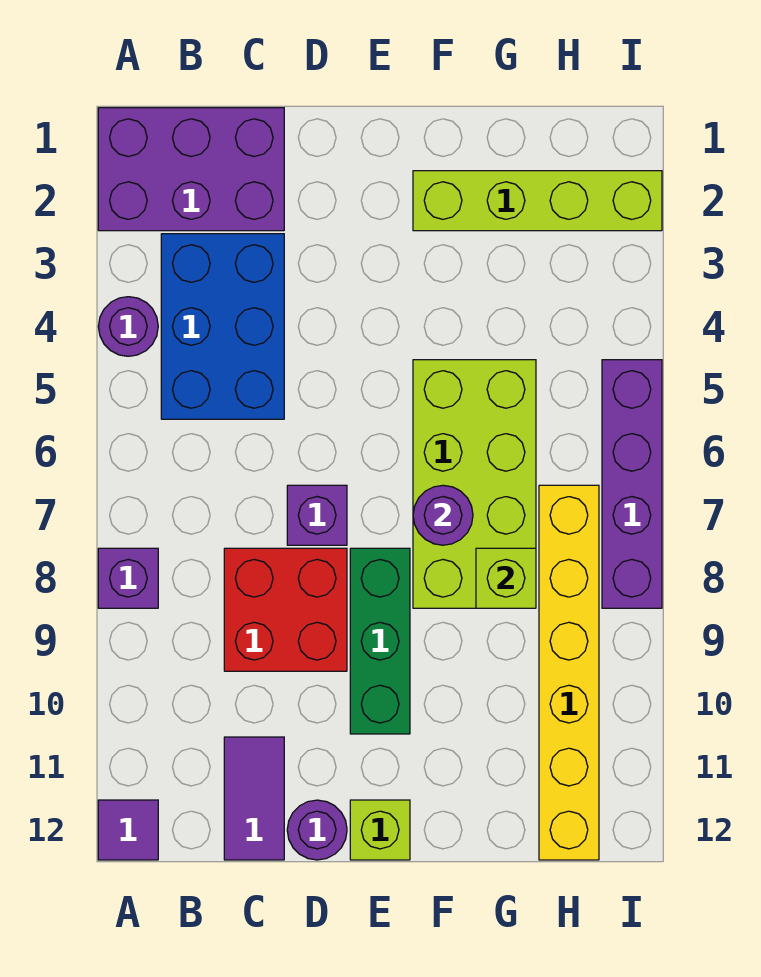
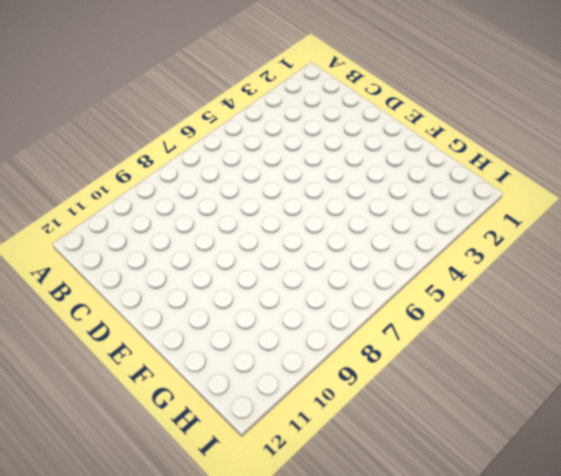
none -> purple 2x3 brick [98,108,284,231]
none -> purple 1x1 round brick [98,297,158,356]
none -> purple 1x1 brick [98,548,158,608]

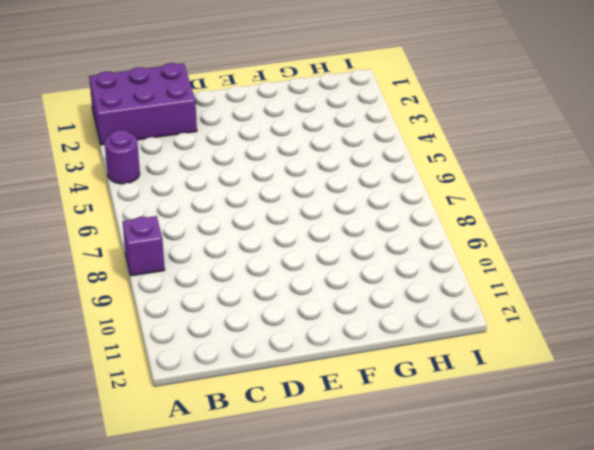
none -> purple 1x1 tile [98,800,158,860]
none -> blue 2x3 brick [161,234,284,419]
none -> red 2x2 brick [224,548,347,671]

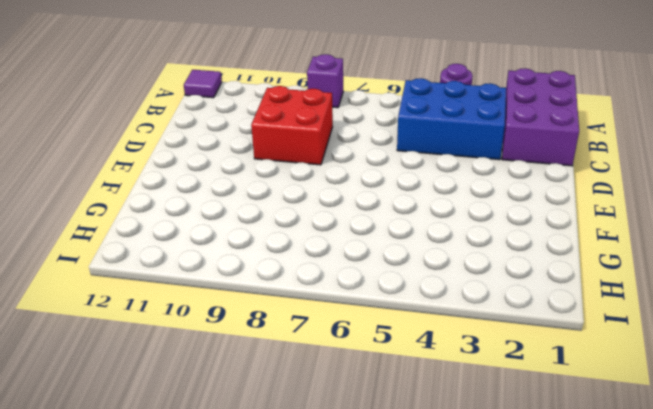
none -> purple 1x2 tile [224,737,284,860]
none -> purple 1x1 brick [287,485,347,545]
none -> purple 1x1 round brick [287,800,347,860]

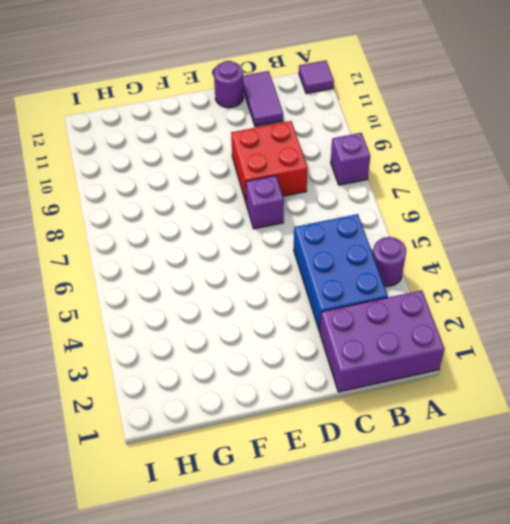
none -> green 1x3 brick [350,548,410,734]
none -> lime 1x1 brick [350,800,410,860]
none -> lime 1x4 brick [413,171,662,231]

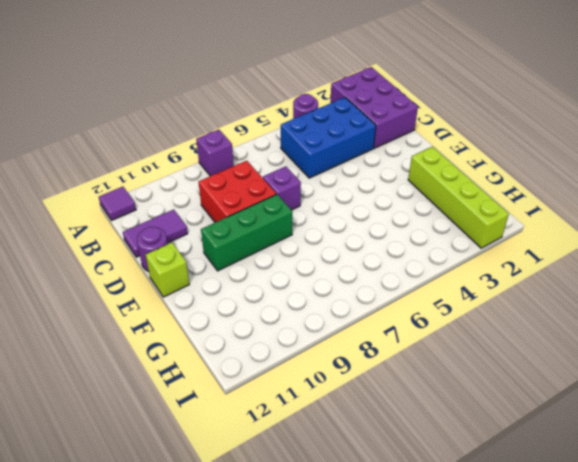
none -> lime 2x4 brick [413,360,536,608]
none -> yellow 1x6 brick [539,485,599,860]
none -> purple 1x4 brick [602,360,662,608]

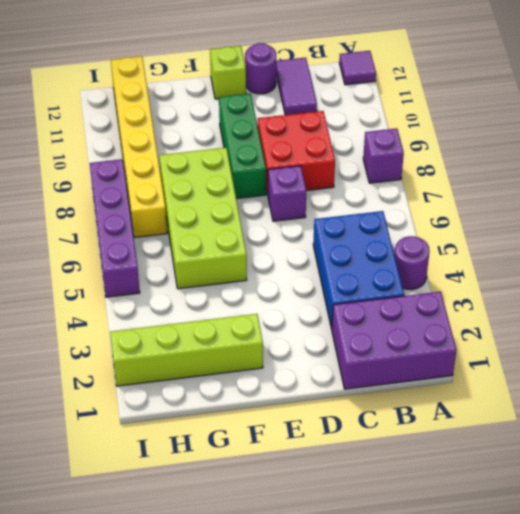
none -> purple 1x1 round brick [413,485,473,545]
none -> lime 1x1 brick [476,548,536,608]

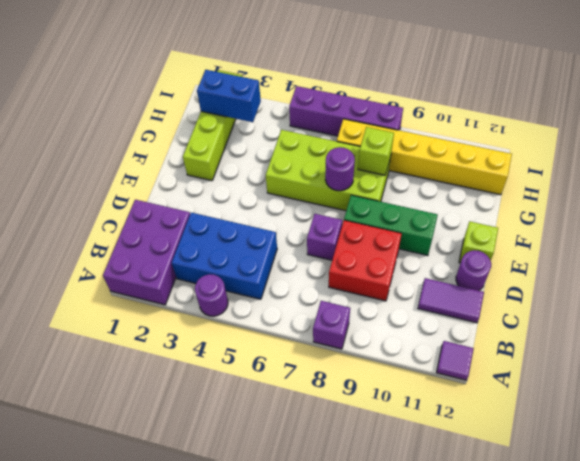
blue 1x2 brick [197,70,261,122] -> none

